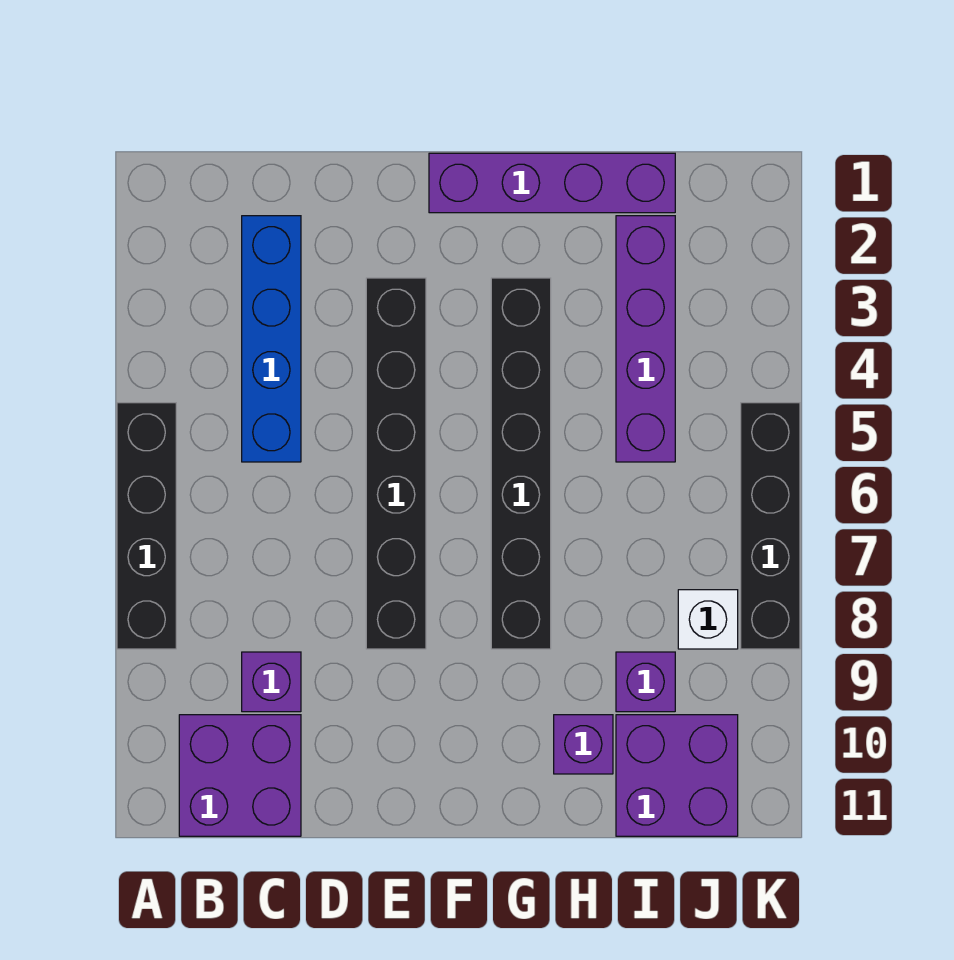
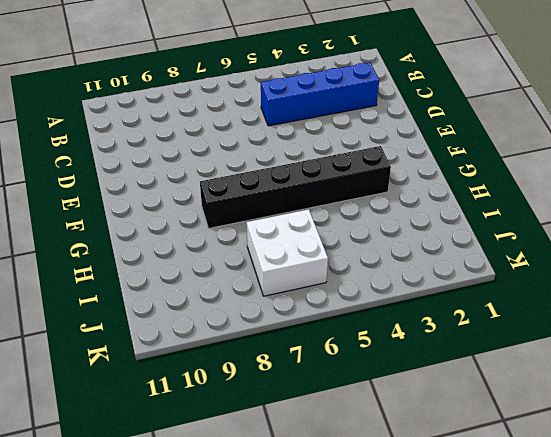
white 2x2 brick [247,209,328,296] -> none
none -> black 1x4 brick [117,403,176,649]
none -> purple 2x2 brick [179,715,301,836]
none -> purple 1x1 brick [242,652,301,712]

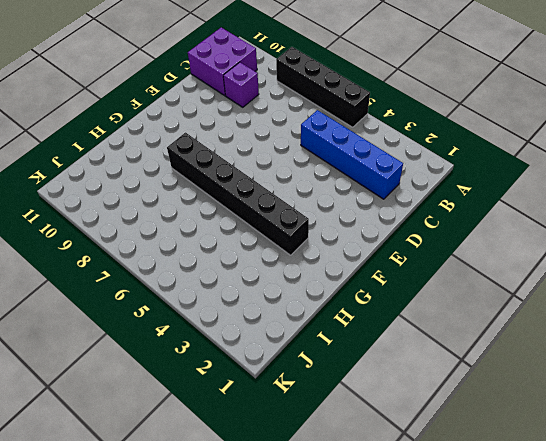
none -> black 1x6 brick [366,278,426,649]
none -> purple 1x4 brick [429,153,675,213]
none -> purple 1x1 brick [554,715,613,774]

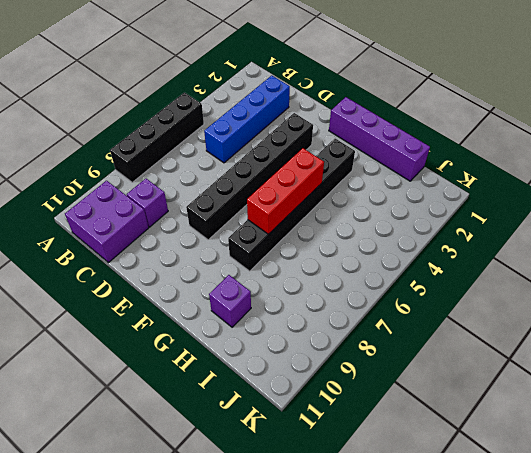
red 1x3 brick [247,148,324,234] -> none
none -> purple 1x4 brick [616,216,675,462]
none -> purple 1x1 brick [616,652,675,712]
none -> purple 2x2 brick [616,715,738,836]

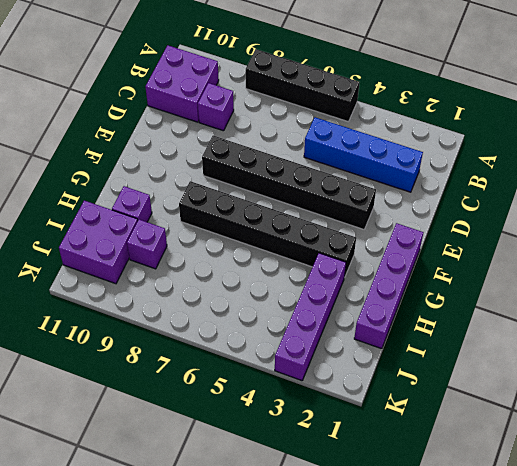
purple 1x4 brick [275,253,346,381] -> purple 1x4 brick turned to [616,216,675,462]
none -> white 1x1 brick [678,590,738,649]
none -> black 1x4 brick [741,403,800,649]

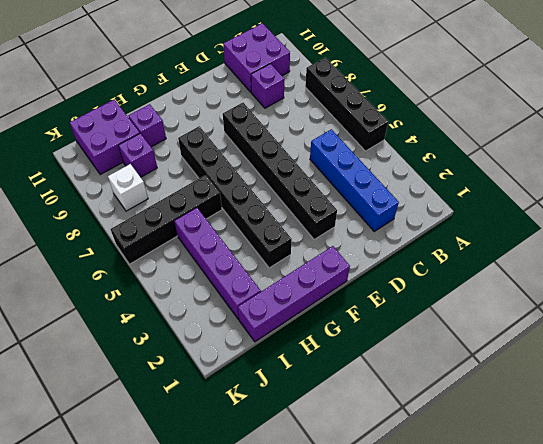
black 1x4 brick [110,175,222,264] -> black 1x4 brick turned to [741,403,800,649]

